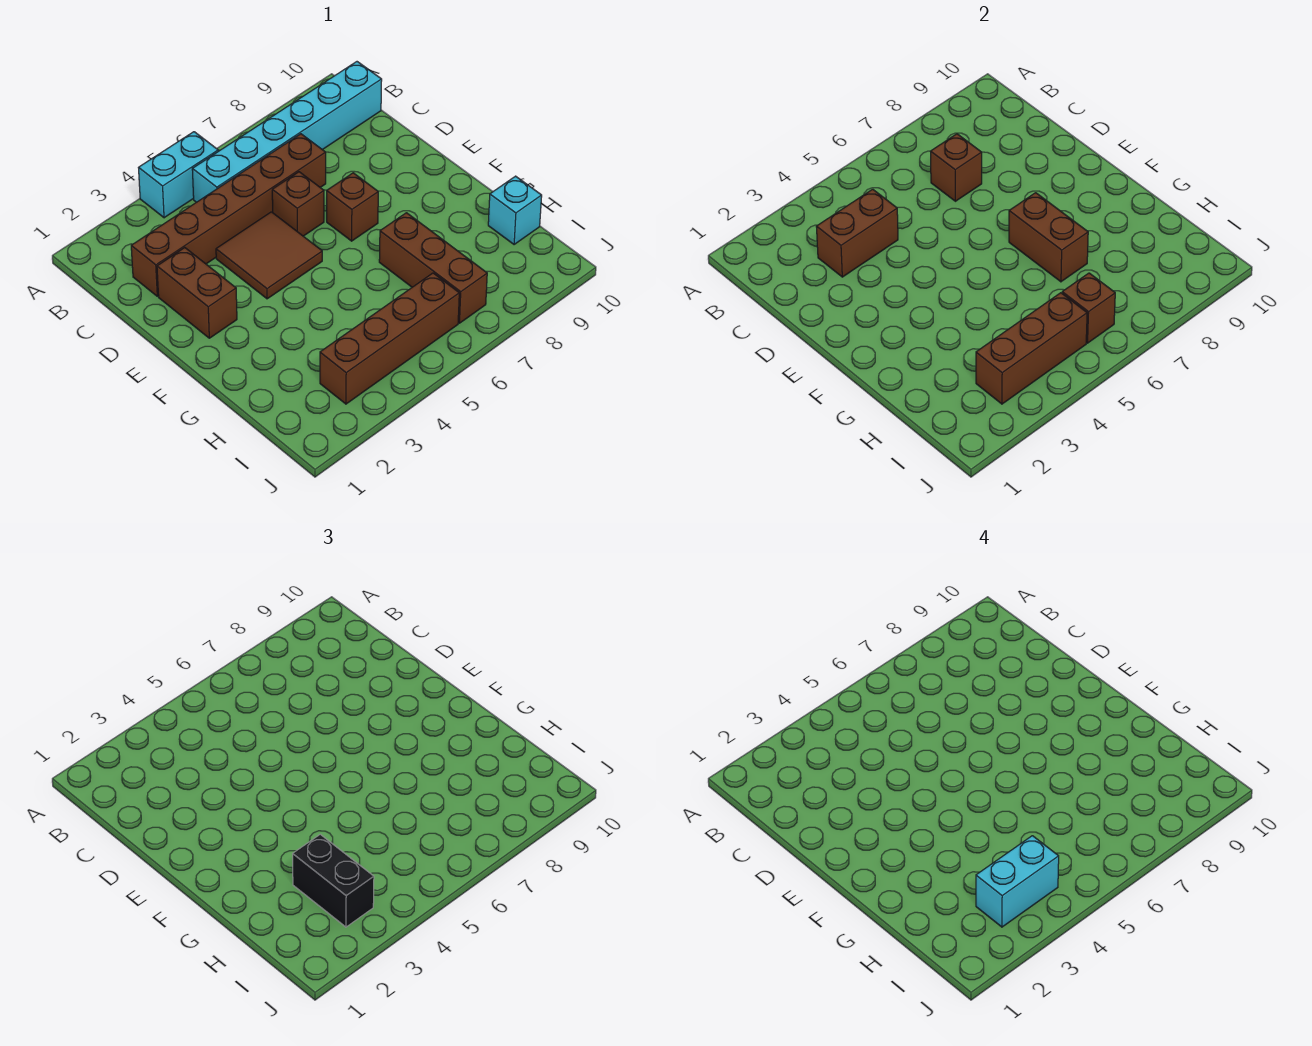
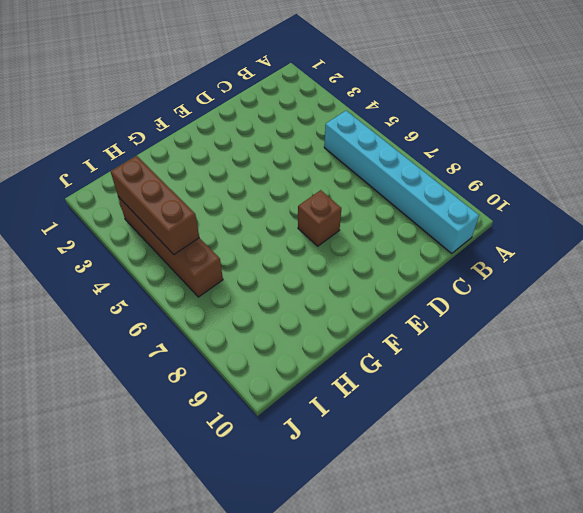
none -> cyan 1x2 brick [139,132,218,218]
none -> brown 1x6 brick [131,134,326,296]
none -> brown 1x2 brick [157,248,237,338]

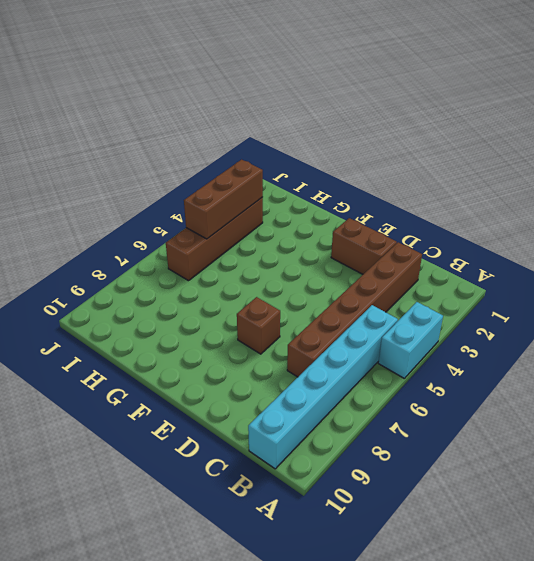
none -> brown 2x2 tile [216,212,322,299]
none -> brown 1x1 brick [272,172,324,236]
none -> brown 1x3 brick [379,213,487,323]

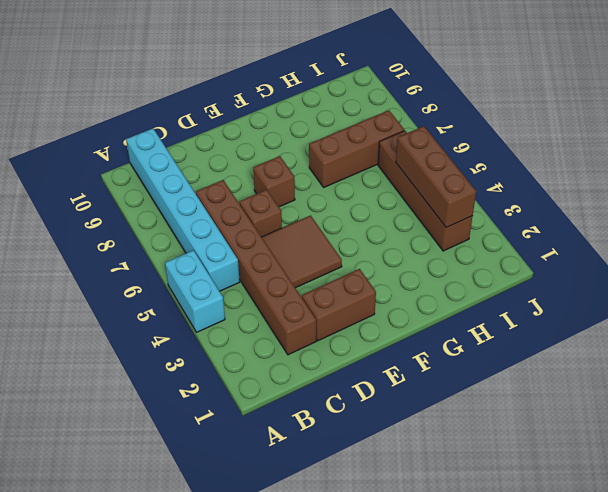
none -> cyan 1x1 brick [488,176,542,245]
none -> brown 1x2 brick [816,189,898,277]
none -> brown 1x1 brick [930,134,982,201]

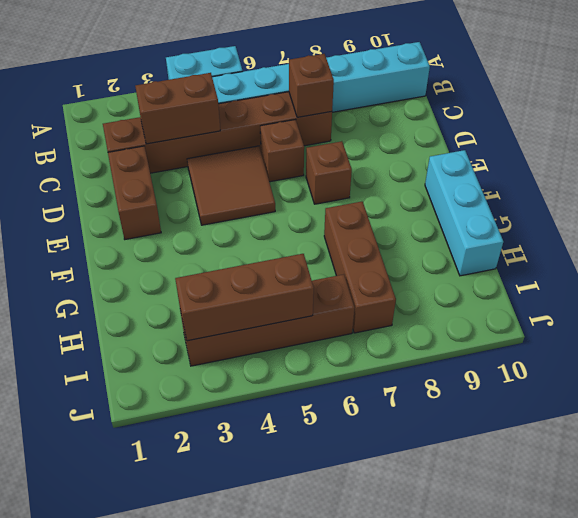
cyan 1x3 brick [425,150,503,276] -> cyan 1x1 brick [488,176,542,245]
none -> brown 1x2 brick [1009,193,1088,282]
none -> brown 1x1 brick [1062,273,1115,343]
none -> black 1x2 brick [293,834,374,927]

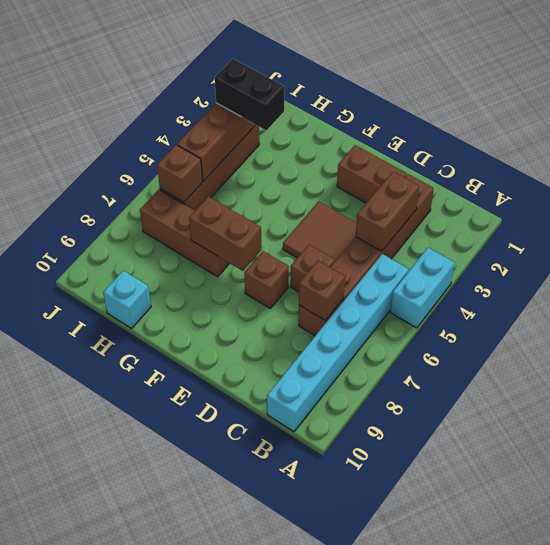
none -> cyan 1x2 brick [976,836,1059,927]

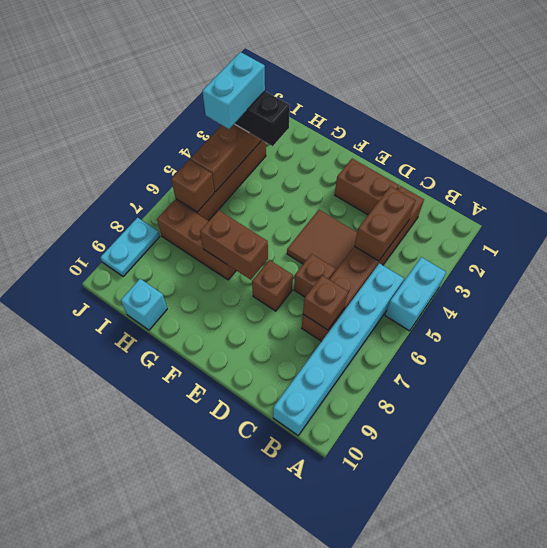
cyan 1x2 plate [100,218,160,277] -> none

